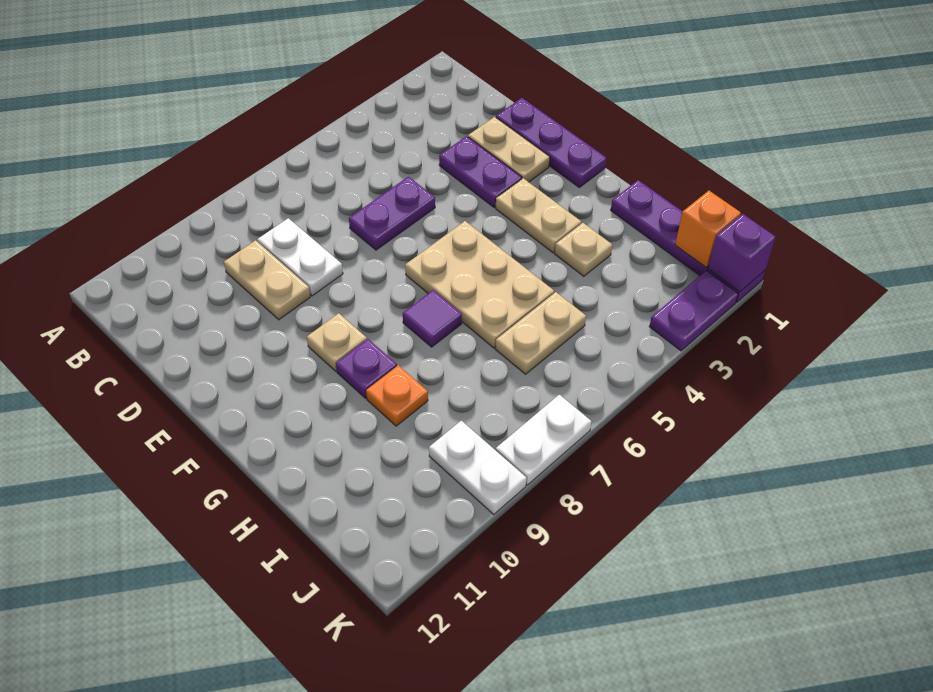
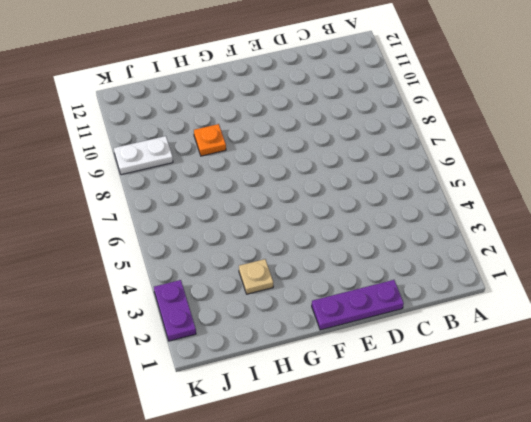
none -> white 1x2 plate [257,218,343,296]
none -> tan 1x2 plate [224,240,310,320]
none -> tan 1x2 plate [468,117,550,182]

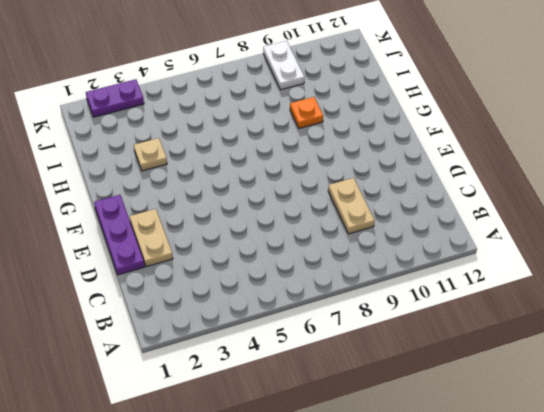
none -> white 1x2 plate [257,218,343,296]
none -> purple 1x2 plate [439,136,522,207]
none -> purple 1x2 plate [349,177,435,250]

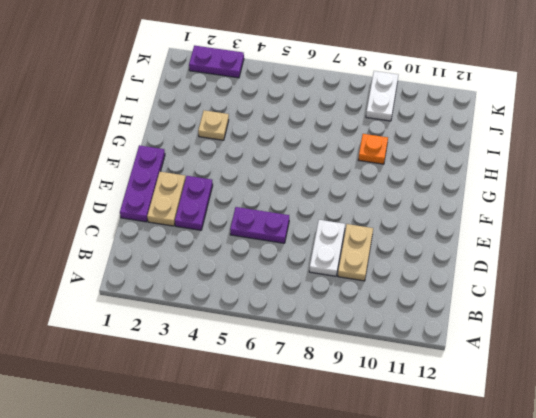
none -> tan 1x2 plate [496,178,581,253]
none -> tan 2x3 plate [405,221,554,348]
none -> tan 1x1 plate [307,313,367,371]

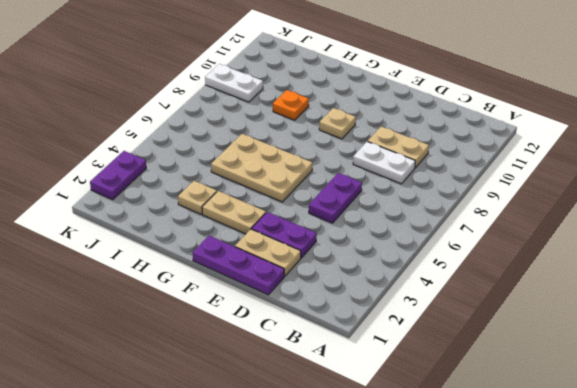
none -> purple 1x1 tile [403,290,462,347]
none -> purple 1x1 plate [336,339,397,398]
none -> purple 1x4 plate [611,180,765,302]

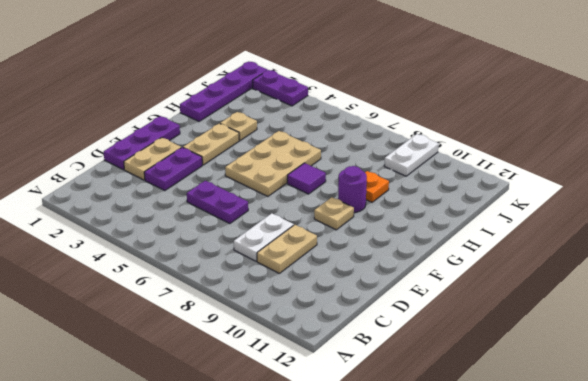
purple 1x1 round brick [338,166,367,213] -> purple 1x1 plate [336,339,397,398]
none -> tan 1x2 plate [495,292,586,374]
none -> white 1x2 plate [496,395,591,485]
none -> orange 1x1 brick [675,191,741,267]

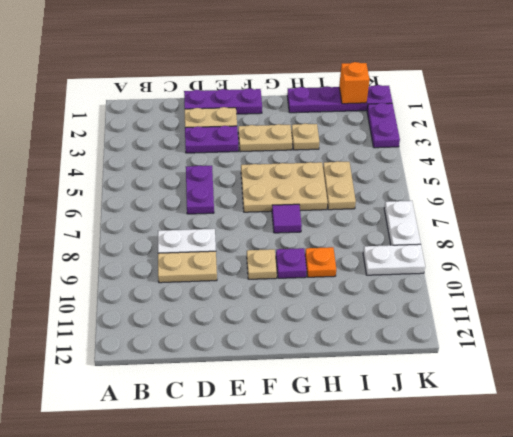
none -> purple 1x1 brick [708,214,776,292]

